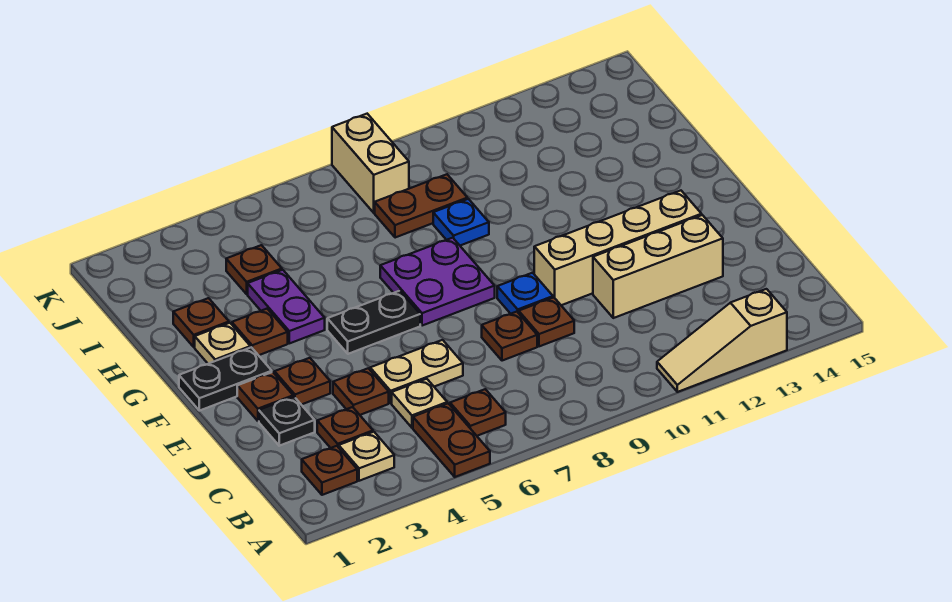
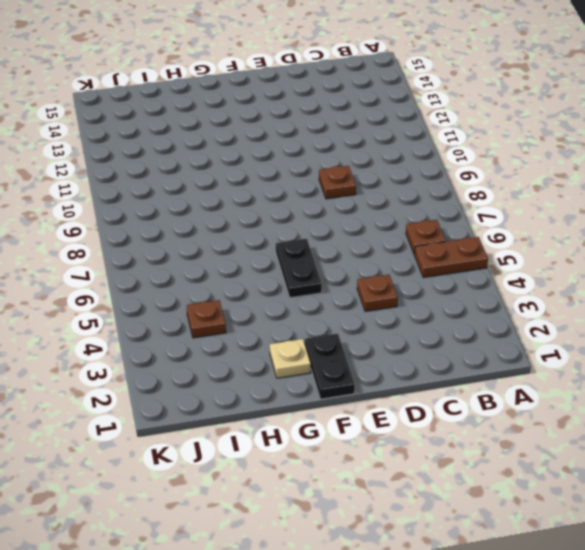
none -> tan 1x3 slope [657,289,787,392]
none -> brown 1x1 plate [302,446,357,495]
none -> tan 1x1 plate [339,432,394,481]

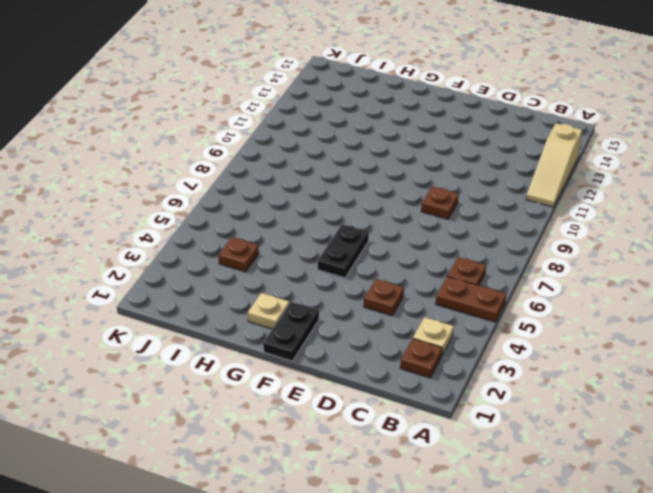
none -> brown 1x1 plate [317,407,373,448]
none -> tan 1x1 plate [392,379,447,428]
none -> black 1x1 plate [259,397,315,446]

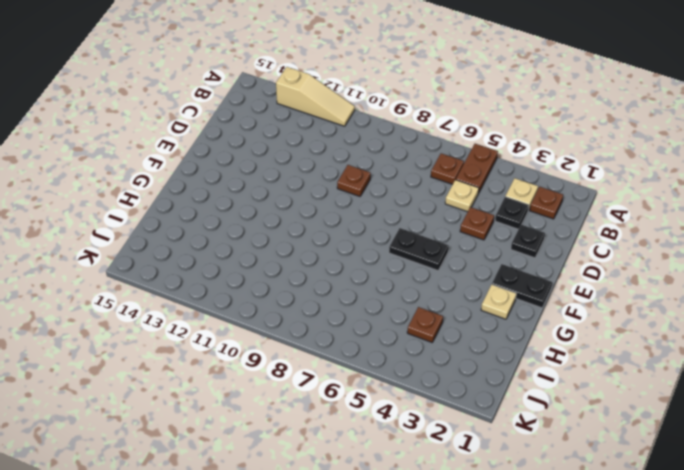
black 1x1 plate [495,197,529,229] -> brown 1x1 plate [317,407,373,448]
none -> tan 1x2 plate [370,340,463,403]
none -> brown 1x1 plate [482,312,537,361]
none -> tan 1x3 brick [593,215,723,318]

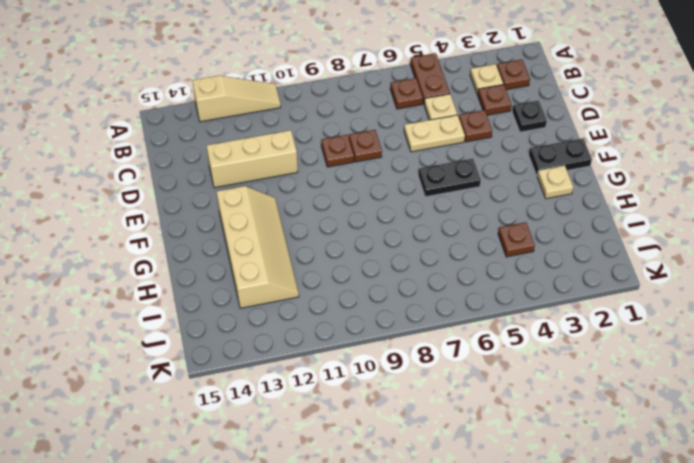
tan 2x4 slope [217,186,299,308] -> none
none -> brown 1x1 plate [237,372,293,421]
none -> brown 1x1 plate [275,358,330,405]
none -> blue 1x1 plate [497,273,553,314]

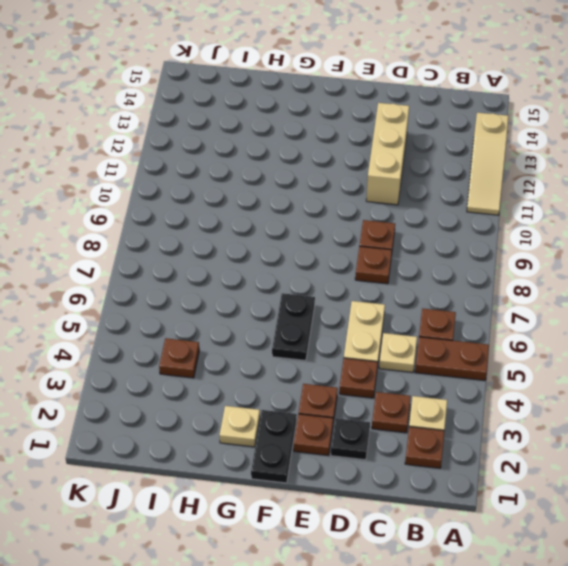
none -> blue 1x1 plate [497,273,553,314]
none -> tan 1x4 brick [534,191,702,305]
none -> purple 2x2 plate [380,238,495,326]

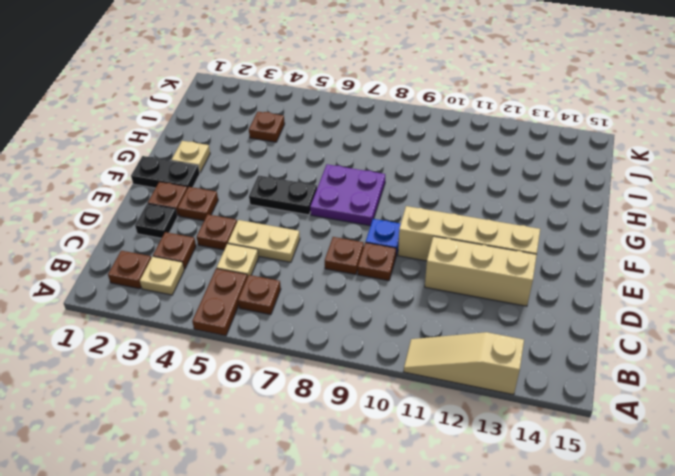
none -> brown 1x1 plate [232,309,288,355]
none -> purple 1x2 plate [248,270,325,343]
none -> brown 1x1 plate [173,298,229,347]

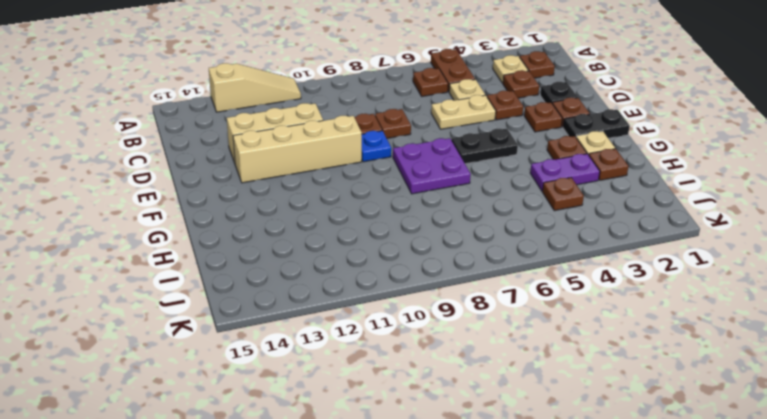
purple 1x2 plate [530,154,600,191] -> purple 1x2 plate turned to [248,270,325,343]
none -> blue 1x1 plate [433,199,489,245]
none -> brown 1x2 plate [375,174,468,238]
none -> tan 1x2 brick [332,114,409,213]

